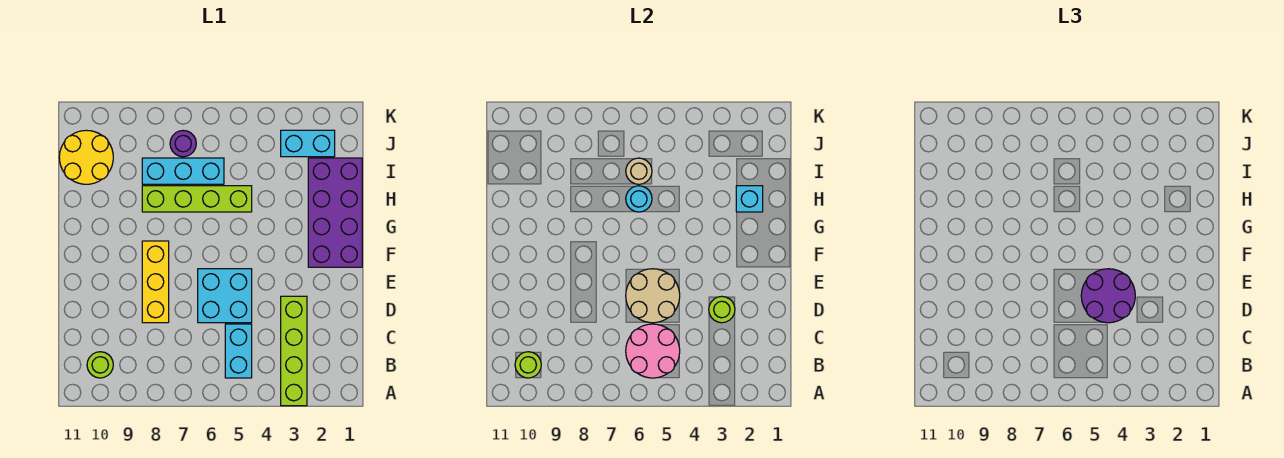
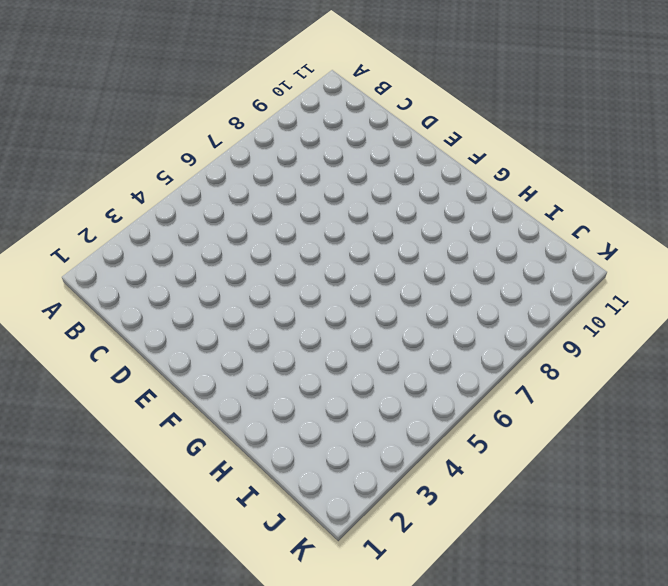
none -> lime 1x4 brick [281,296,307,406]
none -> cyan 1x2 brick [225,324,252,378]
none -> lime 1x1 round brick [87,352,113,378]

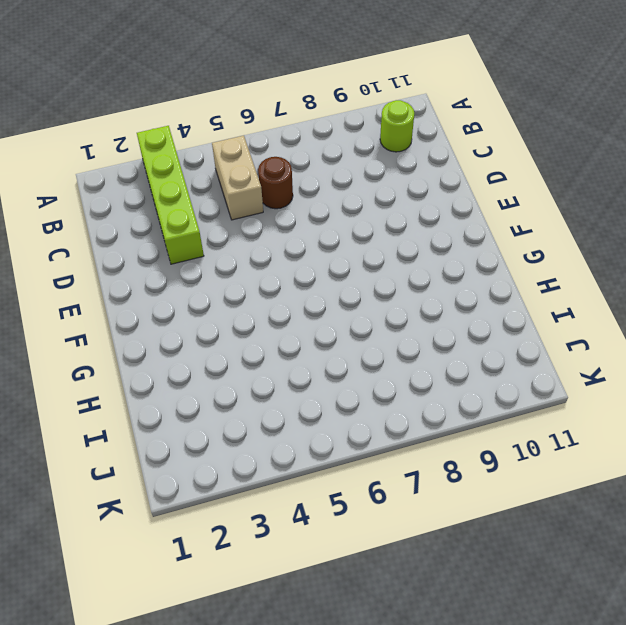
tan 1x2 brick [212,135,263,220] -> cyan 1x2 brick [225,324,252,378]
brown 1x1 round brick [258,157,293,209] -> none
none -> cyan 2x2 brick [198,269,252,323]
none -> yellow 1x3 brick [142,241,169,323]
none -> purple 2x4 brick [308,158,362,267]

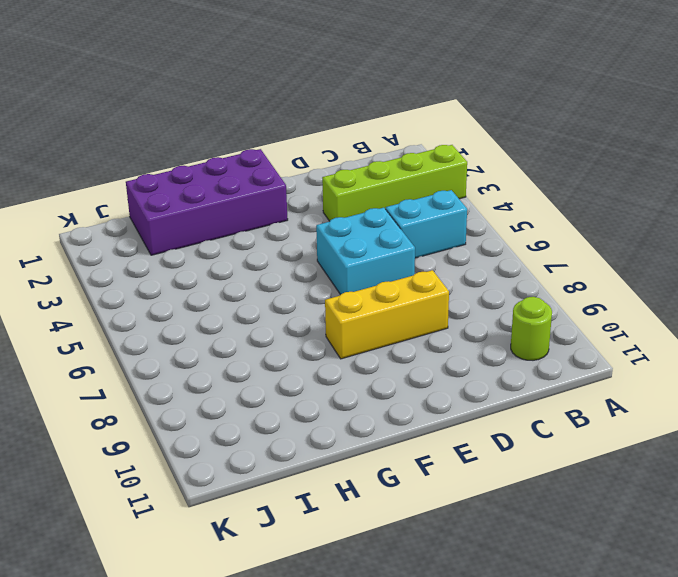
none -> lime 1x4 brick [142,186,252,212]
none -> cyan 1x3 brick [142,158,224,184]
none -> yellow 2x2 round brick [59,130,113,184]

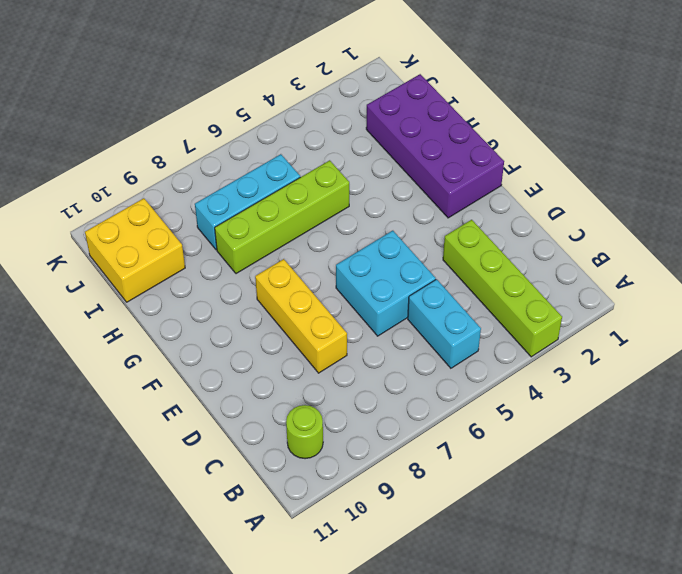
yellow 2x2 brick [85,198,185,302] -> yellow 2x2 round brick [59,130,113,184]
none -> cyan 1x2 brick [281,130,335,157]
none -> purple 1x1 round brick [170,130,196,157]
none -> pink 2x2 round brick [626,324,680,378]

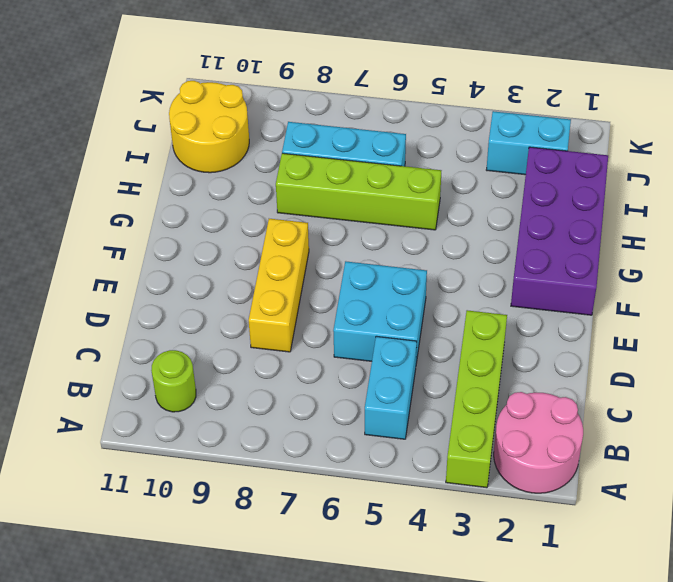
pink 2x2 round brick [494,392,583,493] -> pink 2x2 round brick moved to [626,324,680,378]
none -> purple 1x1 round brick [170,130,196,157]
none -> lime 1x1 round brick [515,352,541,378]
none -> lime 1x1 round brick [709,296,735,323]

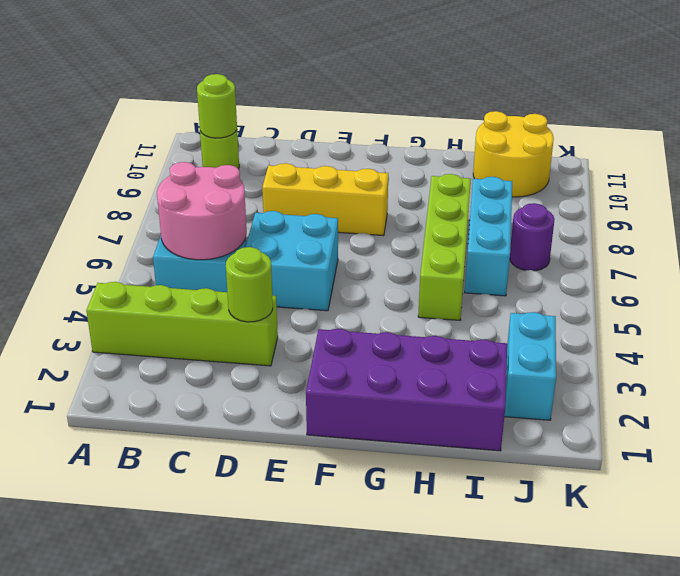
none -> tan 2x2 round brick [626,269,680,323]
none -> cyan 1x1 brick [736,186,763,212]
none -> cyan 1x1 round brick [626,186,652,212]

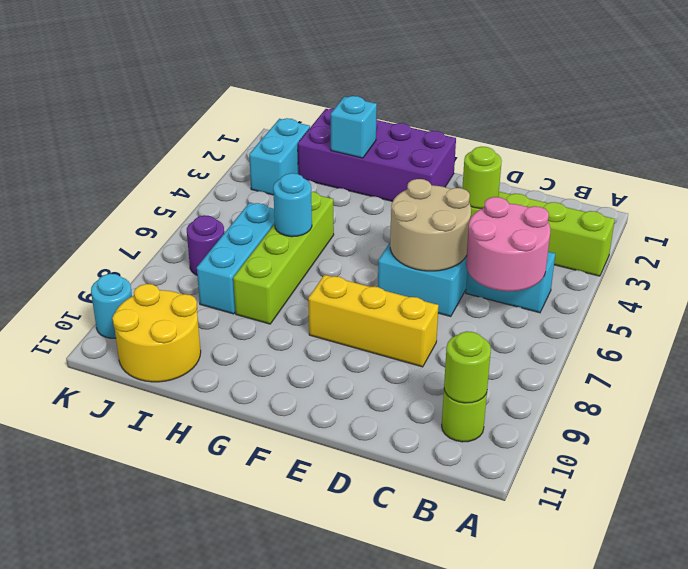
cyan 1x1 round brick [91,274,132,338] -> none
none -> tan 1x1 round brick [626,158,652,184]
none -> purple 2x2 round brick [1081,269,1135,323]

